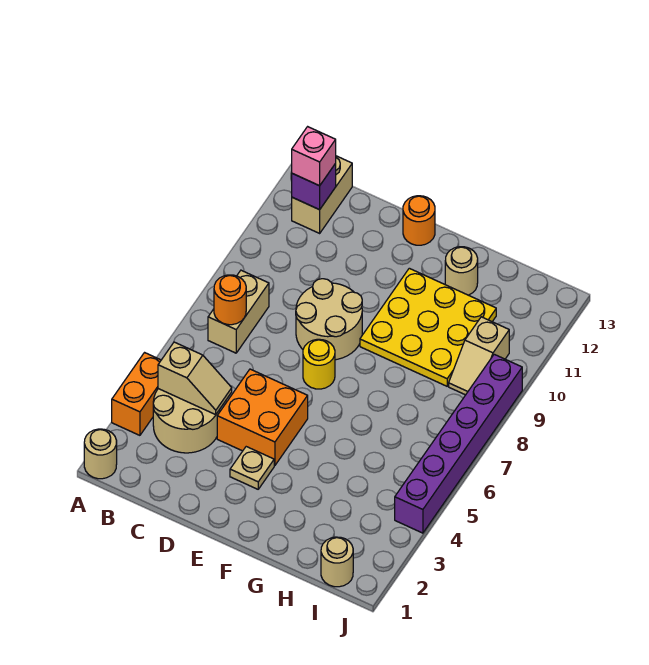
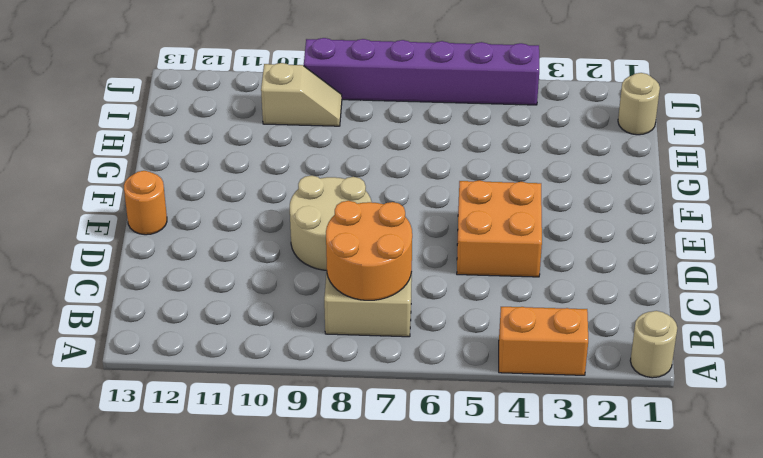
orange 2x2 round brick [326,201,412,300] -> orange 1x1 round brick [214,275,246,325]
none -> tan 2x2 round brick [153,389,220,453]
none -> tan 1x2 brick [292,156,352,233]
none -> tan 1x1 plate [230,447,274,489]

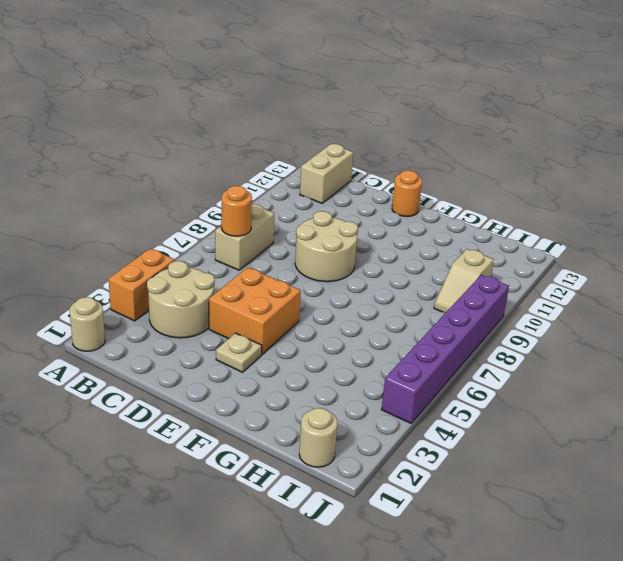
none -> yellow 1x1 round brick [303,339,335,389]
none -> yellow 3x3 plate [360,268,496,386]
none -> tan 1x1 round brick [445,247,478,295]

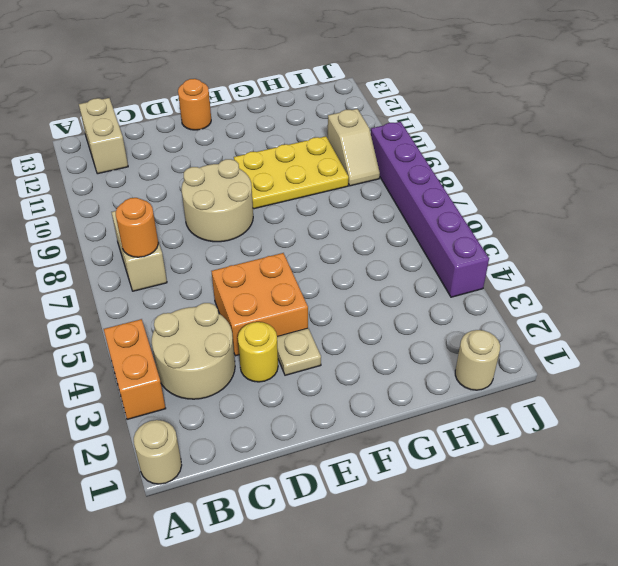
yellow 1x1 round brick [238,322,278,382] -> yellow 1x1 round brick moved to [303,339,335,389]
yellow 2x3 plate [234,136,349,209] -> yellow 3x3 plate [360,268,496,386]
none -> tan 1x1 round brick [445,247,478,295]
none -> tan 1x2 slope [158,342,232,415]
none -> purple 1x1 brick [292,164,336,210]

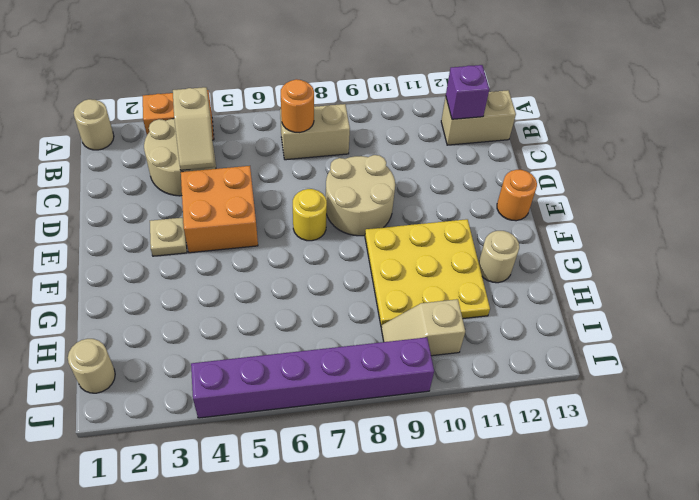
none -> pink 1x1 brick [292,127,336,186]

